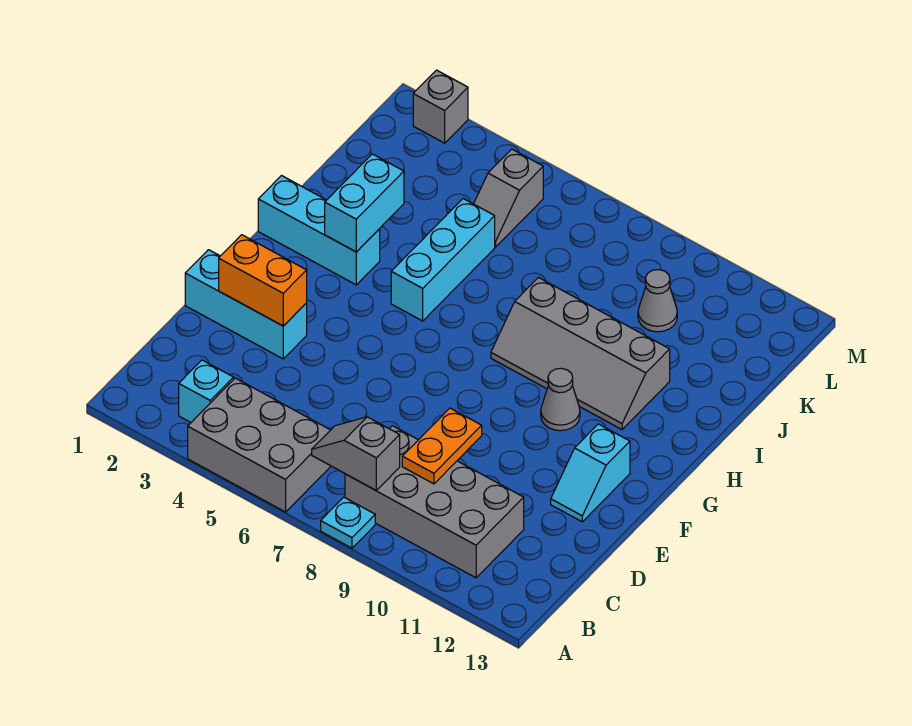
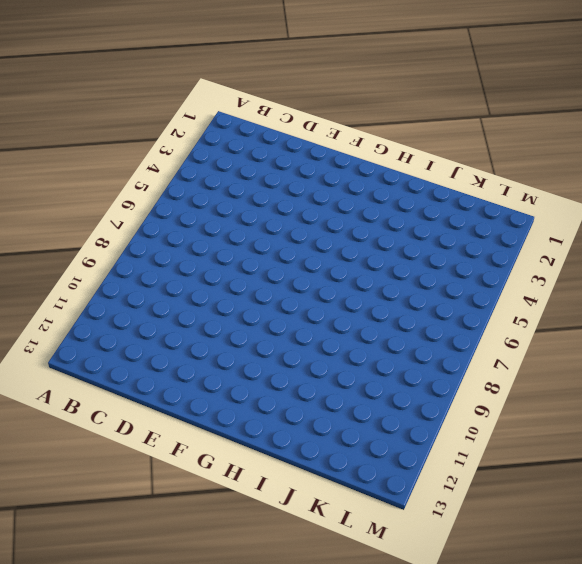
none -> grey 2x3 brick [188,378,331,512]
none -> cyan 1x1 plate [321,497,375,548]
none -> cyan 1x1 brick [179,360,234,422]

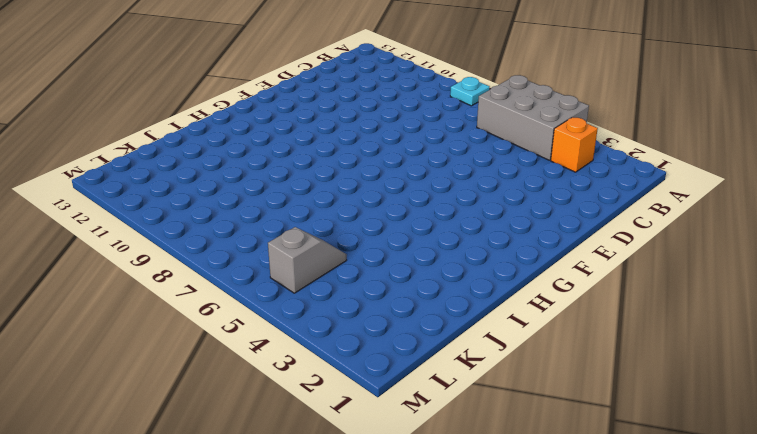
orange 1x1 brick [551,118,598,172] -> cyan 1x1 brick [179,360,234,422]
none -> grey 2x4 brick [345,426,524,578]
none -> cyan 1x3 brick [185,250,307,359]
none -> cyan 1x2 slope [551,424,630,522]

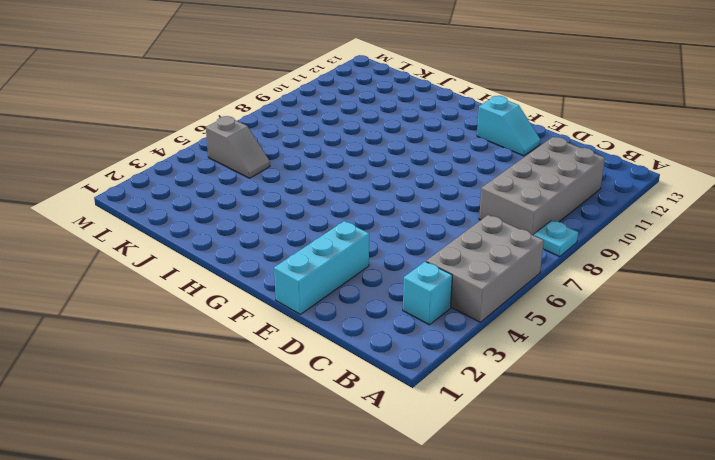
none -> grey 1x1 cone [541,368,580,431]
none -> cyan 1x3 brick [258,176,380,285]
none -> cyan 1x3 brick [391,199,495,321]

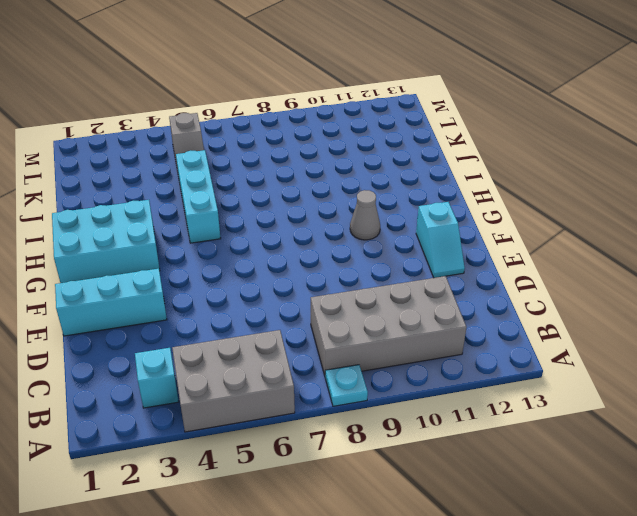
cyan 2x3 brick [52,200,160,283] -> cyan 1x3 brick [258,176,380,285]
none -> grey 2x4 slope [491,278,670,429]
none -> grey 1x1 cone [638,270,677,332]
none -> grey 1x1 brick [413,70,468,143]

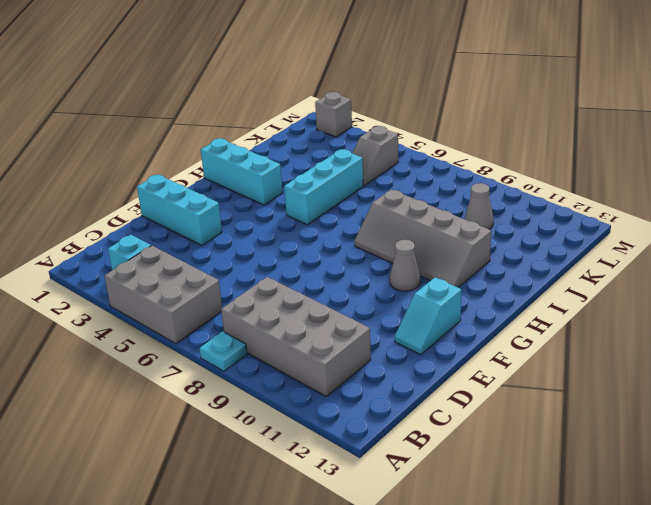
none -> grey 1x2 slope [312,417,400,490]
none -> orange 1x2 plate [402,408,482,484]
none -> orange 1x2 brick [219,235,307,326]

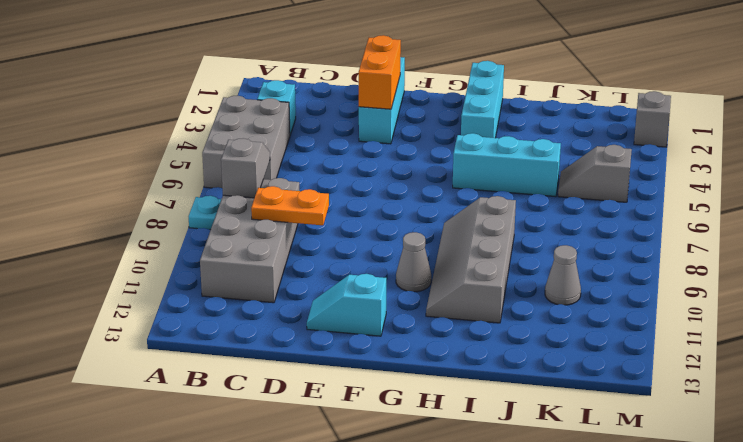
none -> cyan 1x2 brick [325,154,404,252]

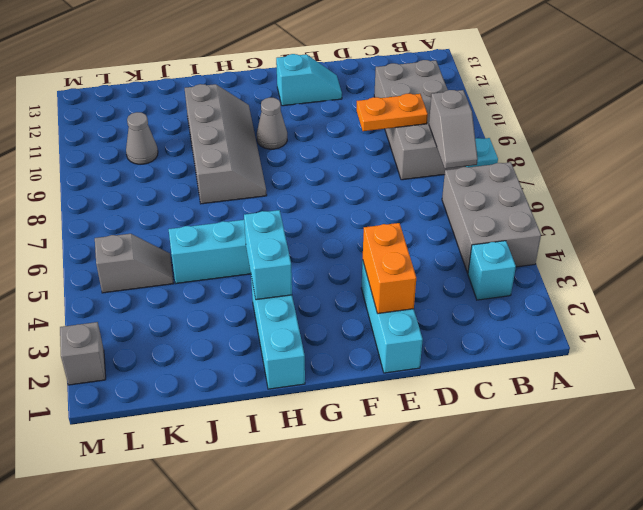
cyan 1x2 brick [244,210,292,300] -> cyan 1x2 brick turned to [325,154,404,252]

